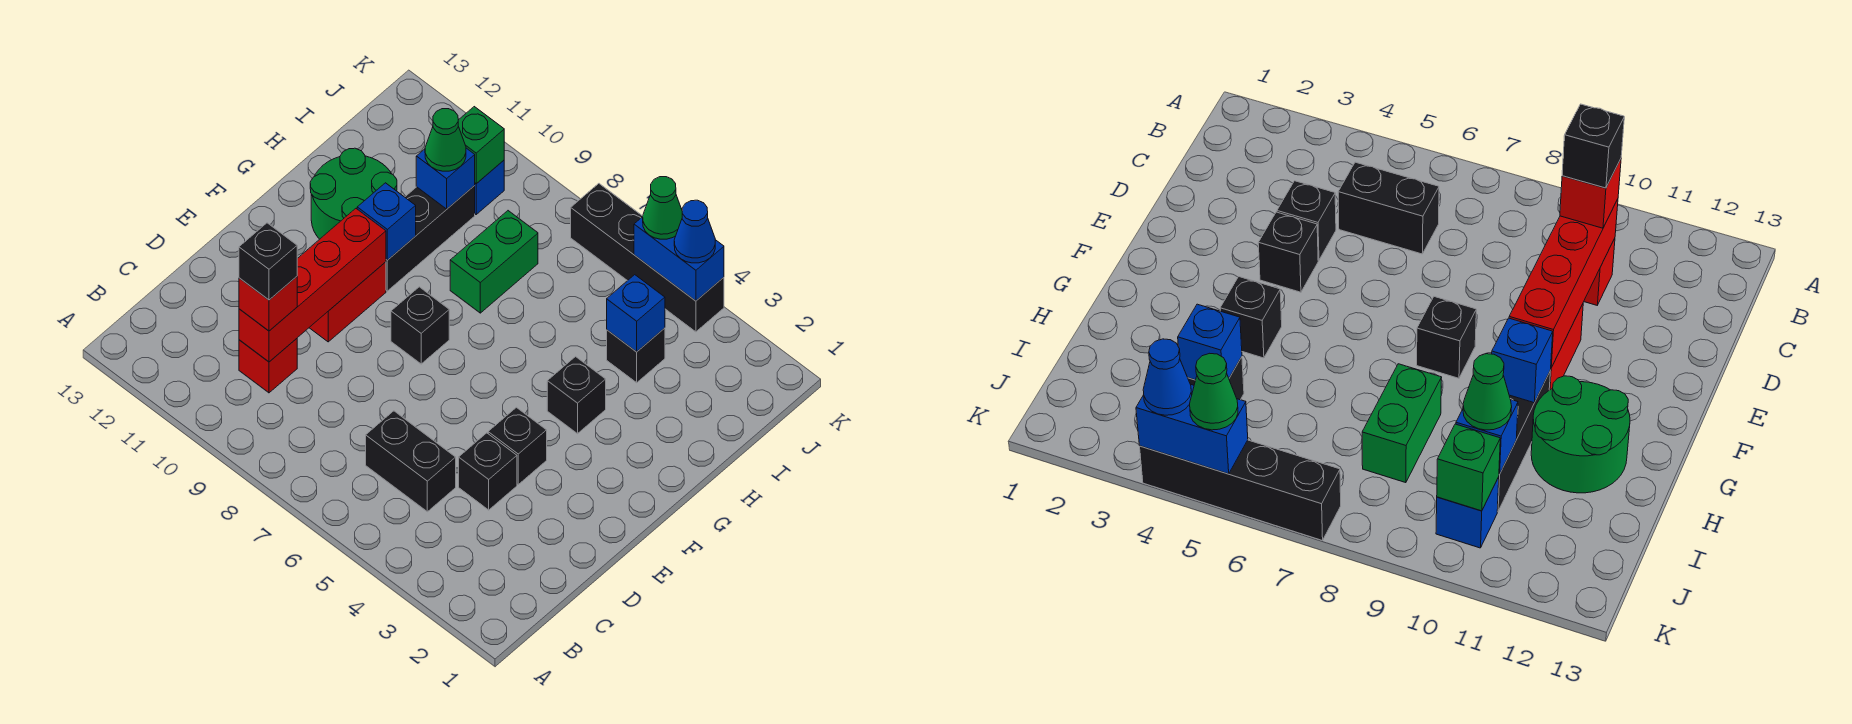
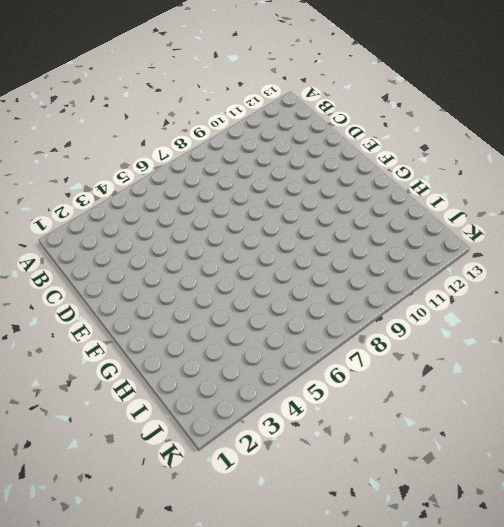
none -> black 1x2 brick [366,411,456,512]
none -> red 1x1 brick [239,339,297,393]
none -> black 1x1 brick [459,433,517,510]

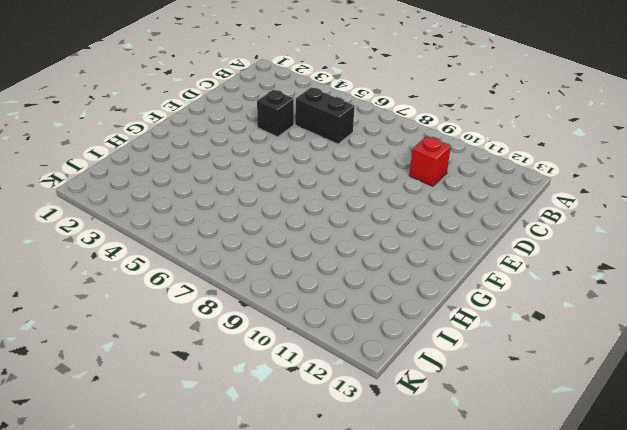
none -> black 1x1 brick [488,407,547,484]
none -> red 1x2 brick [309,262,386,342]
none -> black 1x1 brick [391,287,449,364]

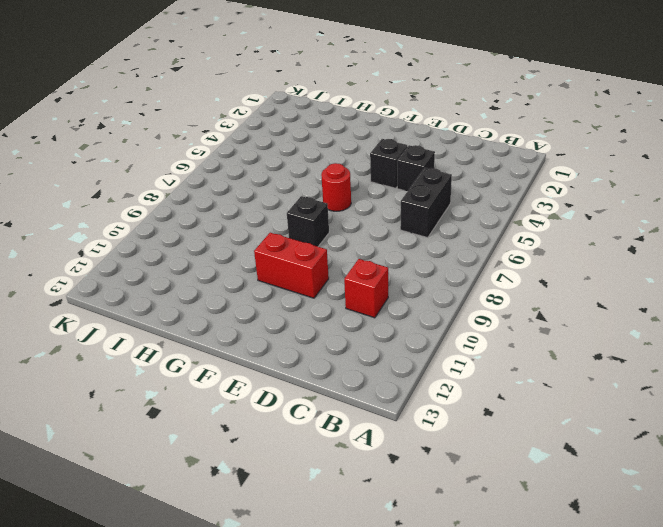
red 1x1 round brick [321,163,351,211] -> none
none -> black 1x1 brick [547,357,606,434]
none -> black 1x3 brick [386,186,475,291]
none -> green 2x2 round brick [310,148,397,239]

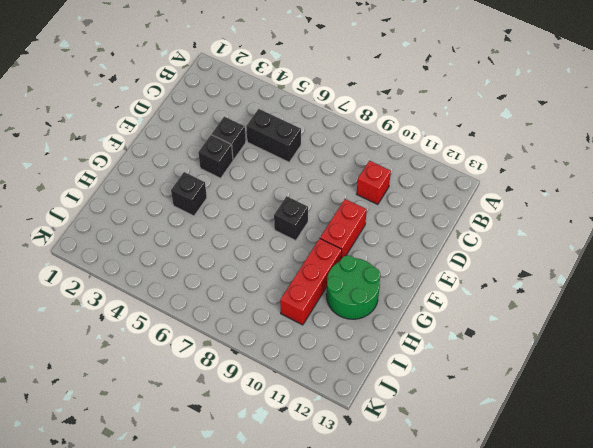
red 1x3 brick [280,238,342,325] -> black 1x3 brick [386,186,475,291]
none -> green 1x2 brick [450,211,538,313]
none -> black 1x1 brick [607,328,665,383]
none -> blue 1x1 brick [474,160,504,214]

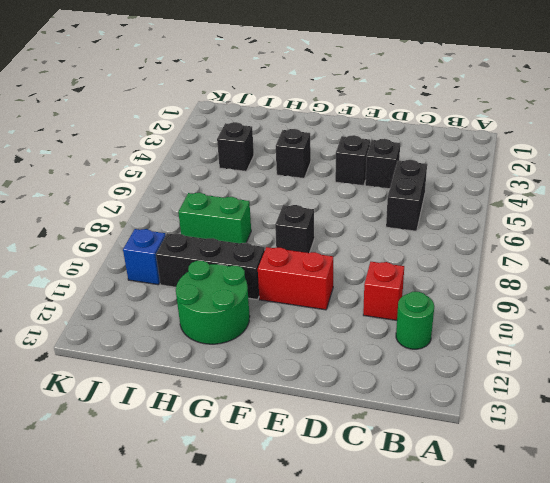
green 1x1 round brick [396,292,434,349] -> none
none -> black 1x4 brick [571,184,724,332]
none -> red 1x4 brick [239,209,386,362]
none -> blue 1x1 brick [357,183,416,260]

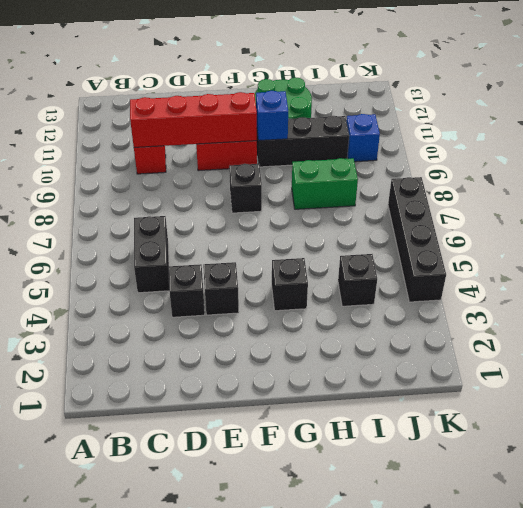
none -> blue 1x1 brick [607,275,665,352]
none -> blue 1x1 brick [416,148,475,209]
none -> green 1x1 brick [458,107,504,184]

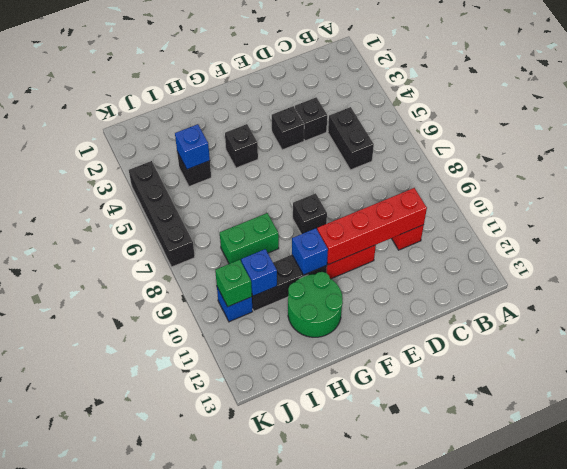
none -> blue 1x2 brick [634,217,724,301]
none -> red 1x1 brick [239,277,297,331]
none -> green 1x1 cone [425,109,466,171]

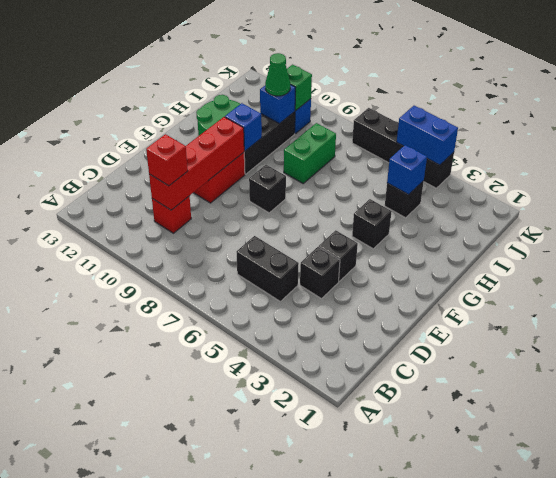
none -> blue 1x1 cone [674,200,715,263]
none -> green 1x1 cone [643,177,682,239]
none -> black 1x1 brick [239,223,297,300]

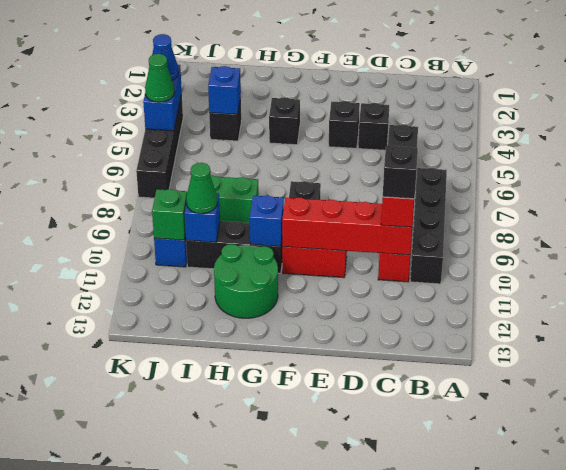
black 1x4 brick [410,168,447,284] -> none

